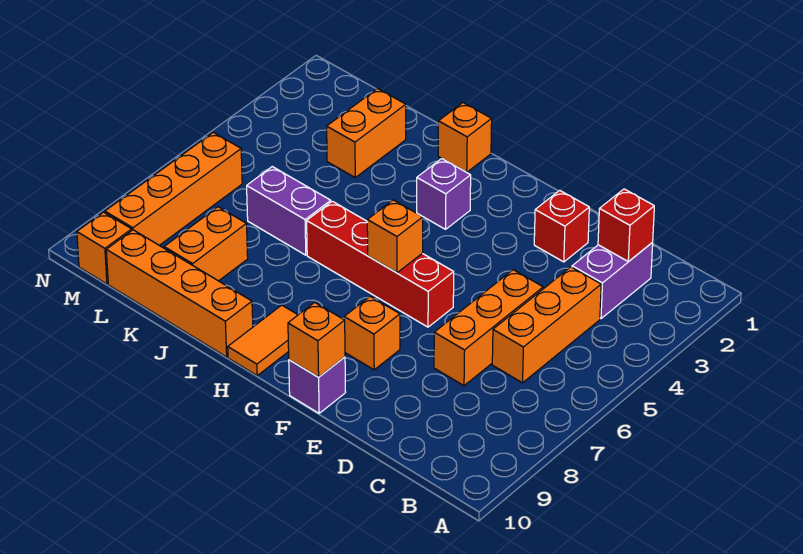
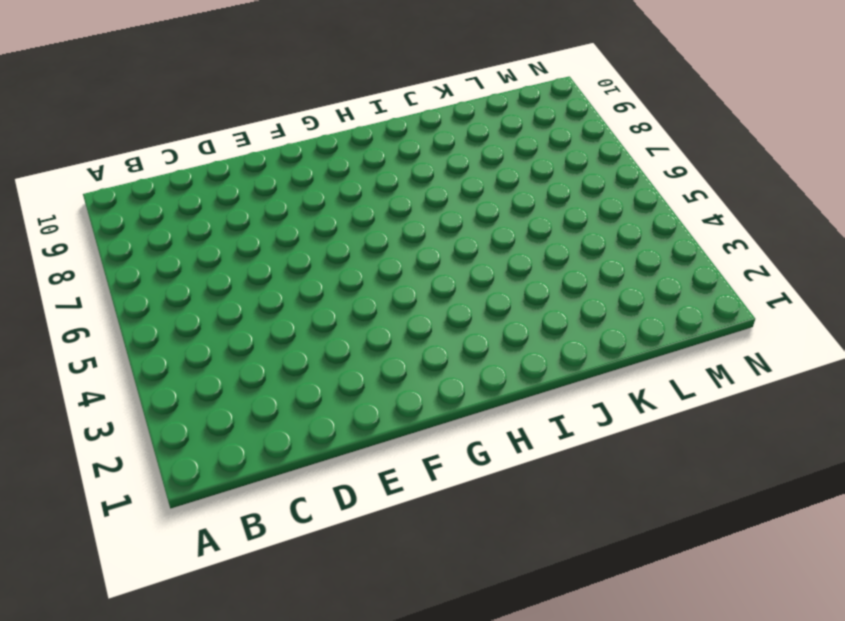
none -> purple 1x2 brick [572,243,653,319]
none -> orange 1x3 brick [492,267,601,383]
none -> orange 1x3 brick [434,270,543,386]

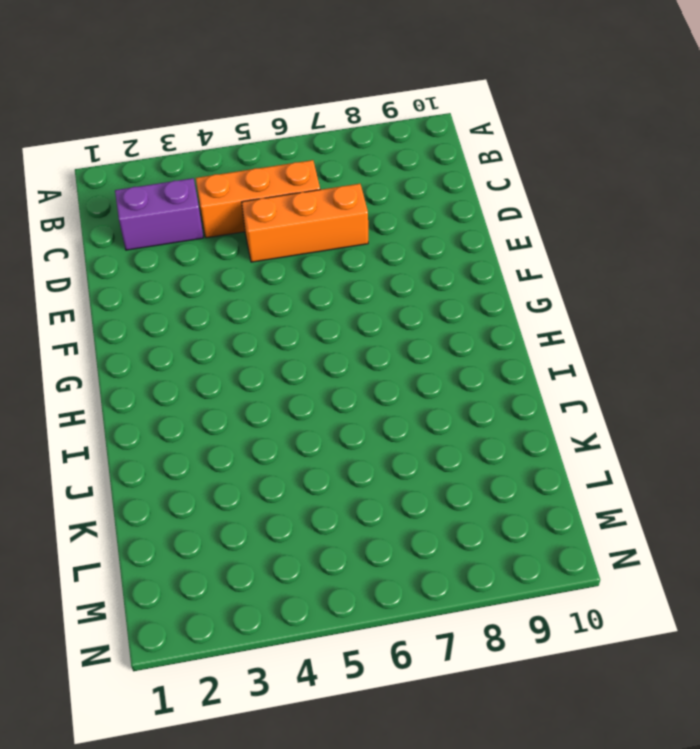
none -> red 1x1 brick [534,190,589,262]
none -> red 1x4 brick [307,201,454,327]
none -> orange 1x1 brick [344,296,400,370]

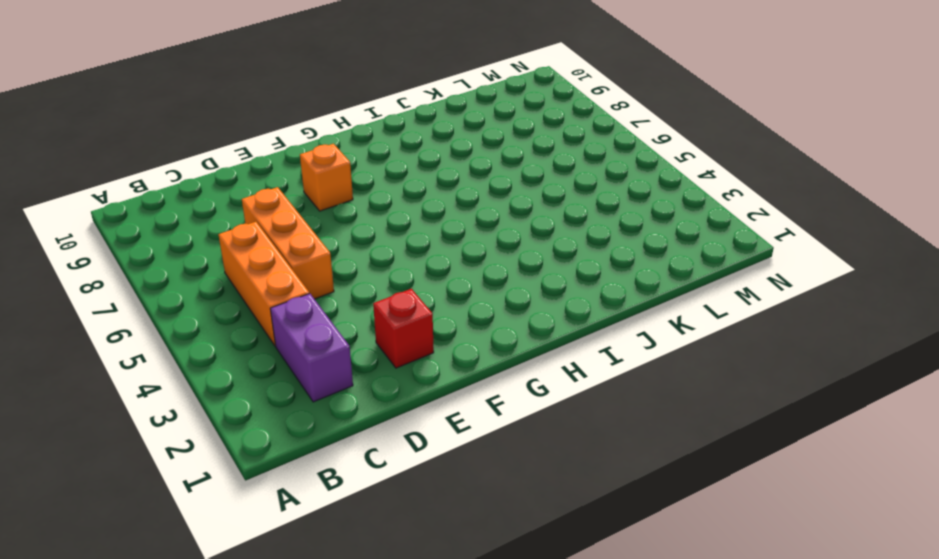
none -> red 1x4 brick [307,201,454,327]
none -> purple 1x1 brick [289,357,346,413]
none -> purple 1x1 brick [417,159,471,229]

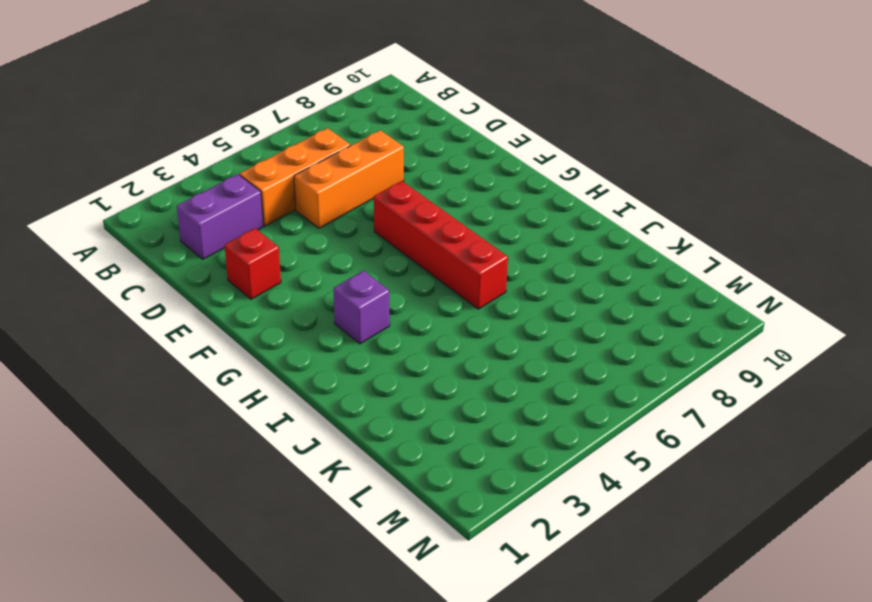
none -> orange 1x1 brick [344,296,400,370]
none -> purple 1x1 brick [289,357,346,413]
none -> orange 1x2 tile [228,305,298,376]

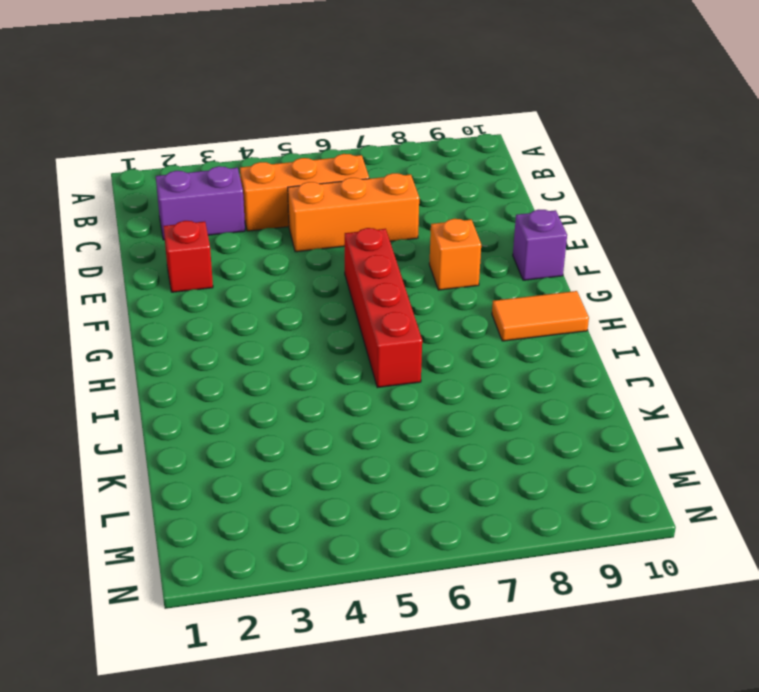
none -> purple 1x1 brick [417,159,471,229]
none -> orange 1x1 brick [438,103,492,172]
none -> orange 1x4 brick [106,230,253,357]

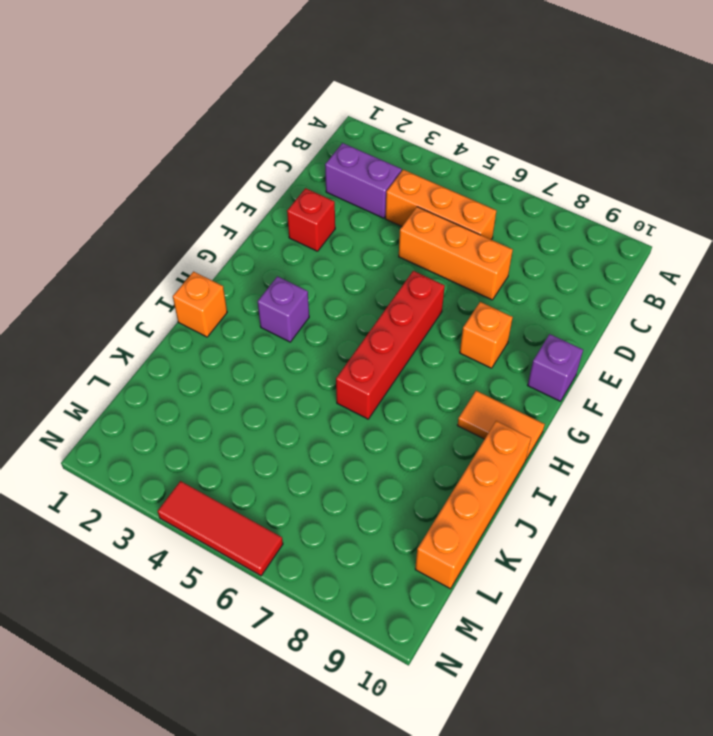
red 1x3 tile [158,481,283,576] -> none
none -> purple 1x2 brick [247,167,331,255]
none -> orange 1x2 brick [327,89,406,177]
none -> orange 1x2 brick [164,207,248,281]

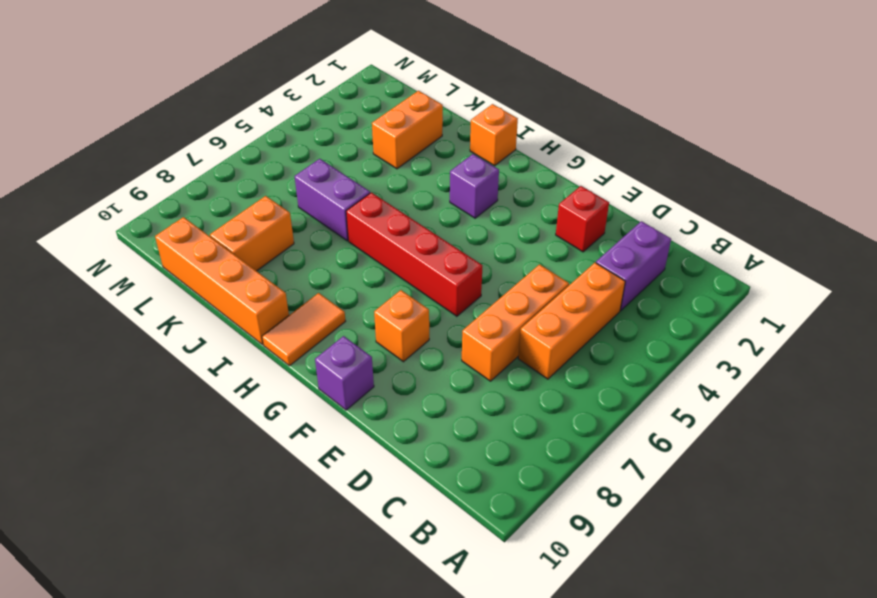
none -> orange 1x4 brick [105,132,242,245]
none -> orange 1x1 brick [77,212,132,284]
none -> red 1x1 brick [598,189,654,262]

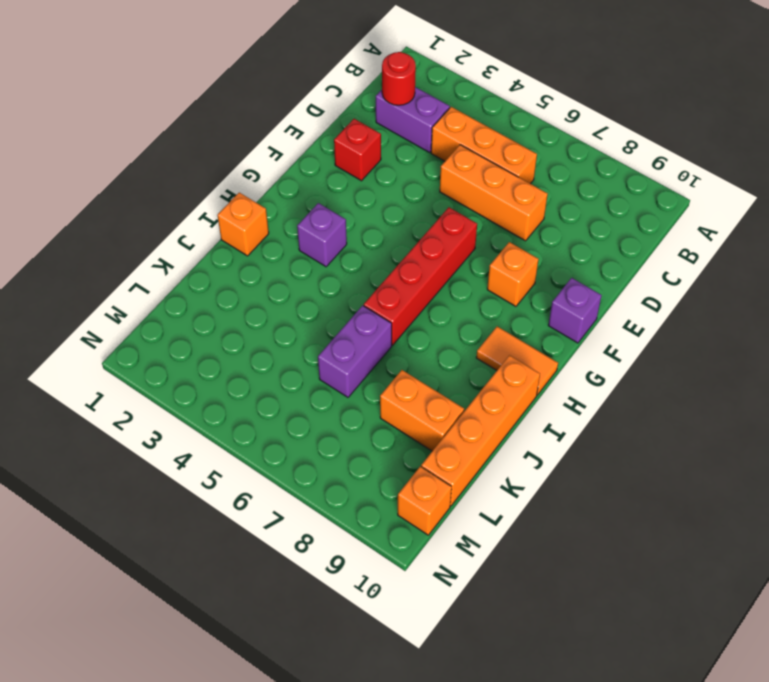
red 1x1 round brick [382,52,416,105] -> red 1x1 brick [598,189,654,262]
none -> orange 1x2 brick [327,89,406,177]
none -> orange 1x4 brick [105,132,242,245]
none -> orange 1x1 brick [288,302,345,377]

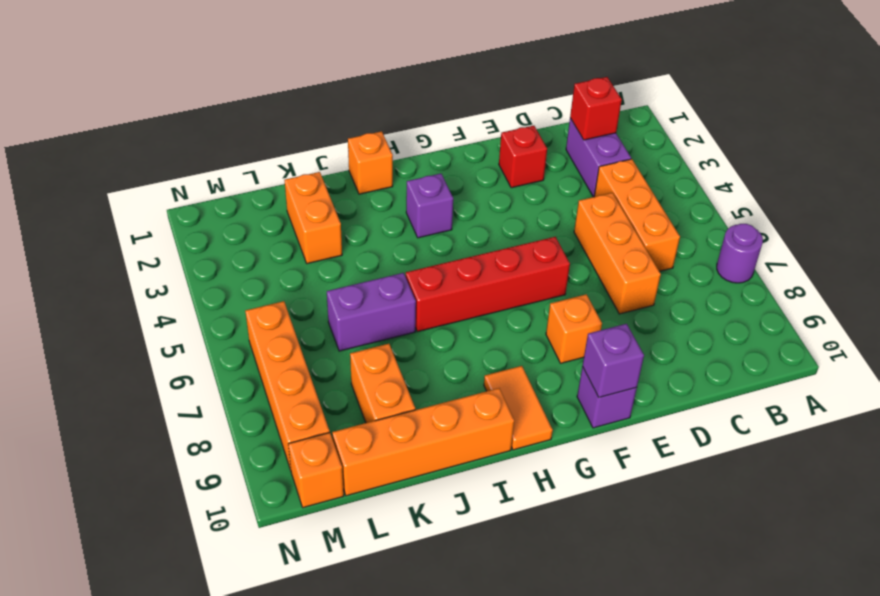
purple 1x1 round brick [717,224,763,283] -> none
purple 1x1 brick [582,324,644,397] -> orange 1x1 brick [288,302,345,377]
none -> orange 1x1 brick [367,200,423,273]

